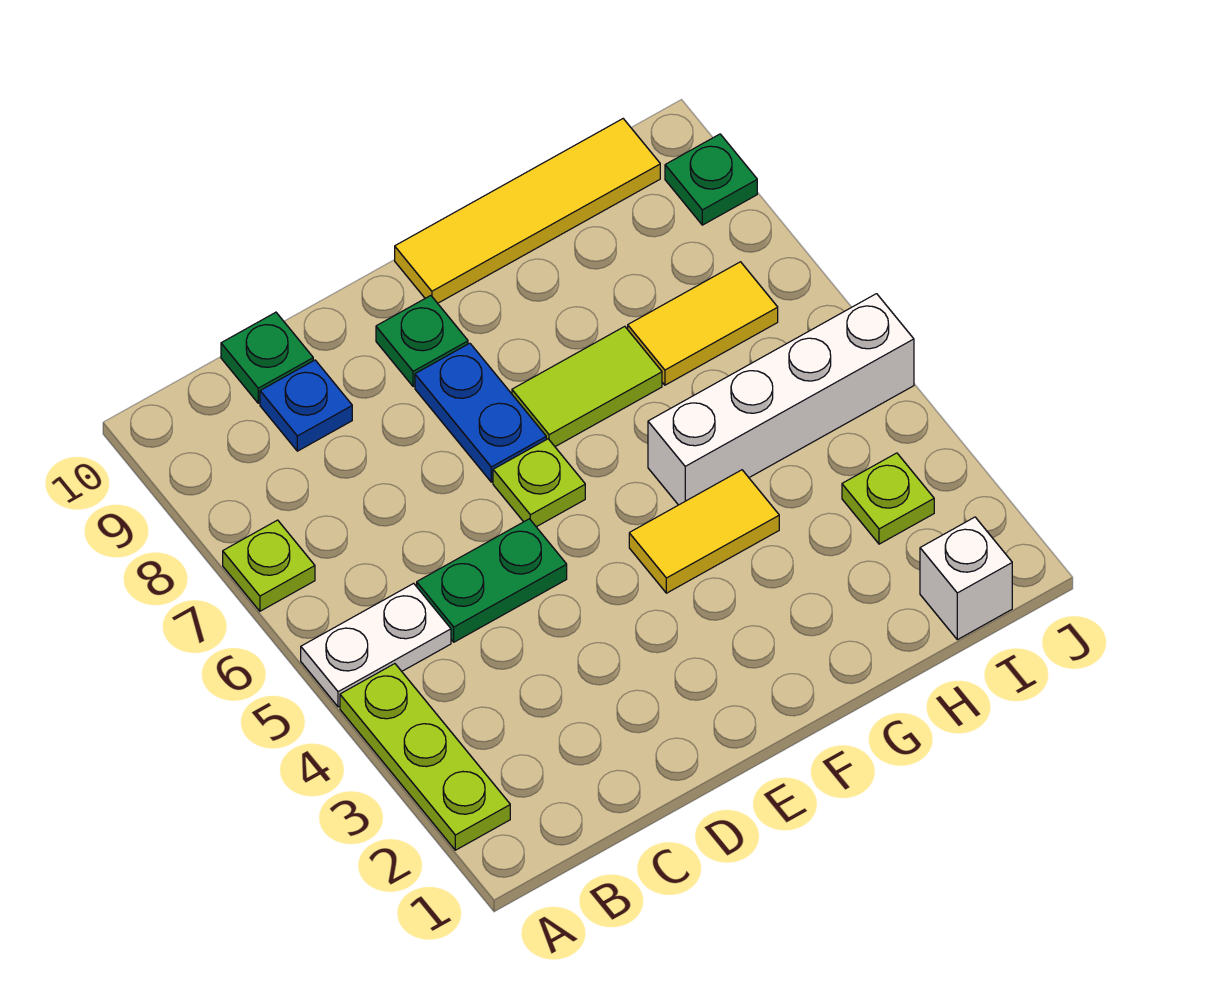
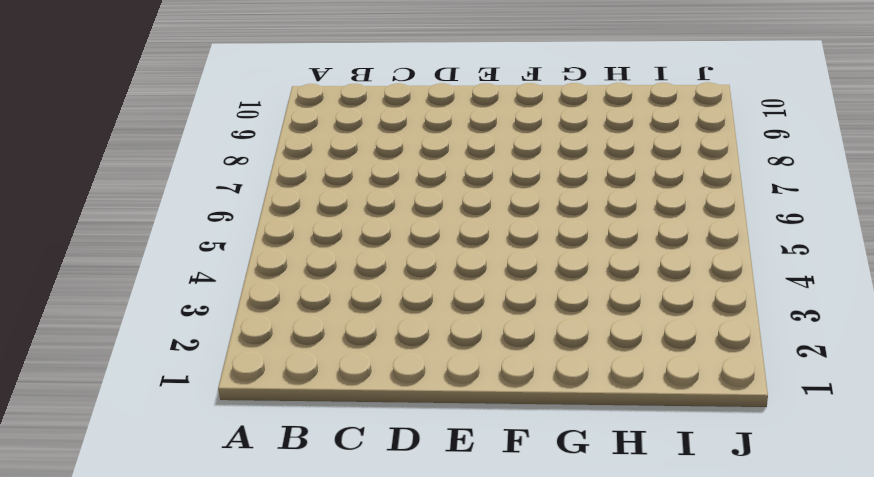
none -> lime 1x3 plate [340,664,510,850]
none -> white 1x2 plate [301,583,451,707]
none -> lime 1x1 plate [223,520,315,611]

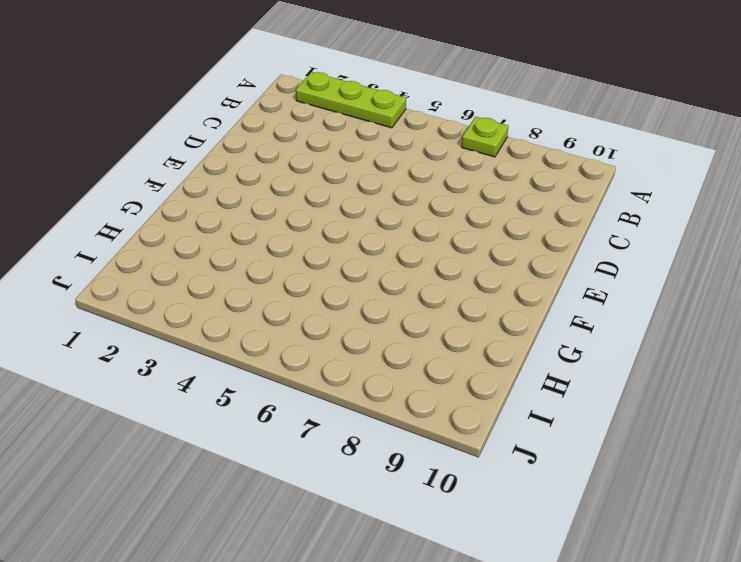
none -> white 1x2 plate [301,583,451,707]
none -> green 1x2 plate [417,519,567,642]
none -> blue 1x1 plate [260,360,352,451]

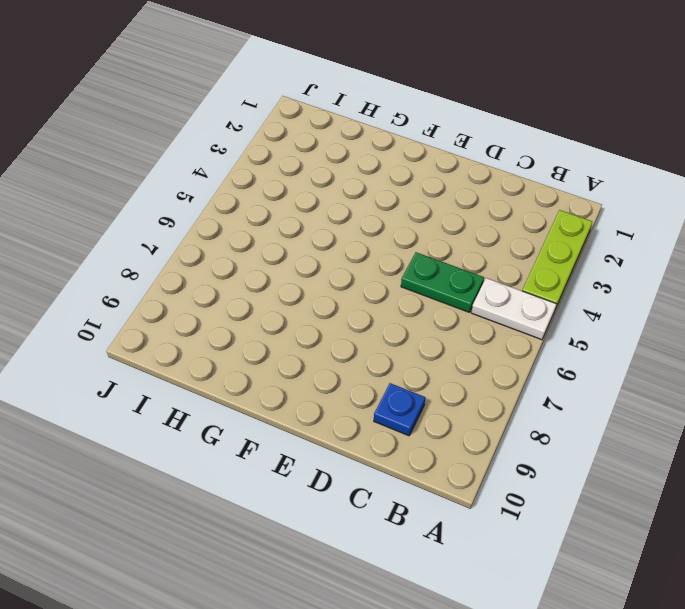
none -> lime 1x1 plate [223,520,315,611]
none -> green 1x1 plate [221,312,313,403]
none -> lime 1x1 plate [493,439,585,527]

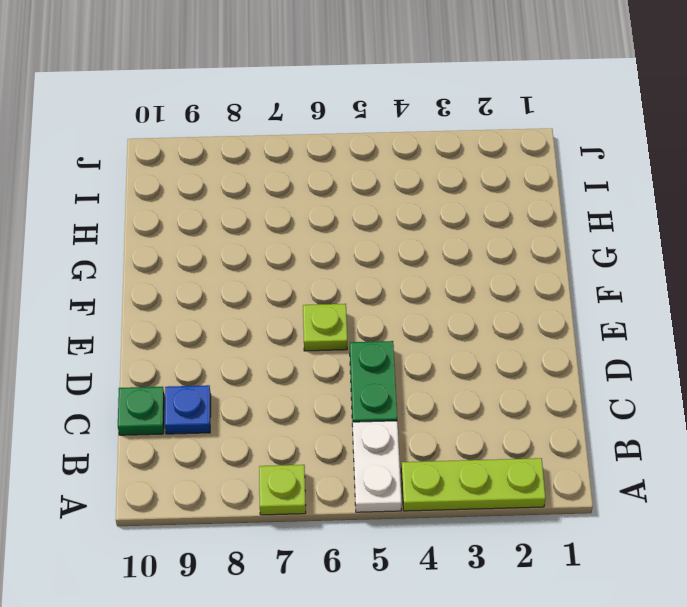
none -> blue 1x2 plate [415,343,546,482]
none -> green 1x1 plate [376,296,468,387]
none -> yellow 1x2 tile [629,470,779,593]

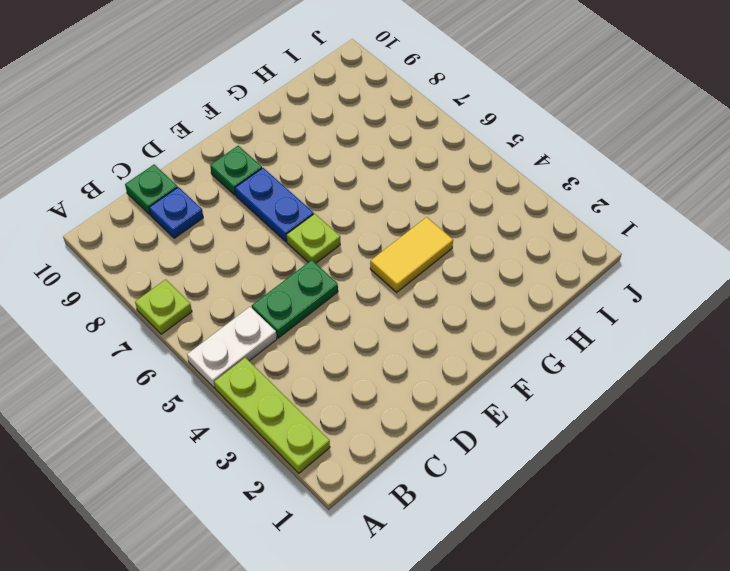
none -> lime 1x2 tile [512,326,662,447]
none -> yellow 1x4 tile [395,119,660,303]
none -> white 1x4 brick [648,294,914,505]

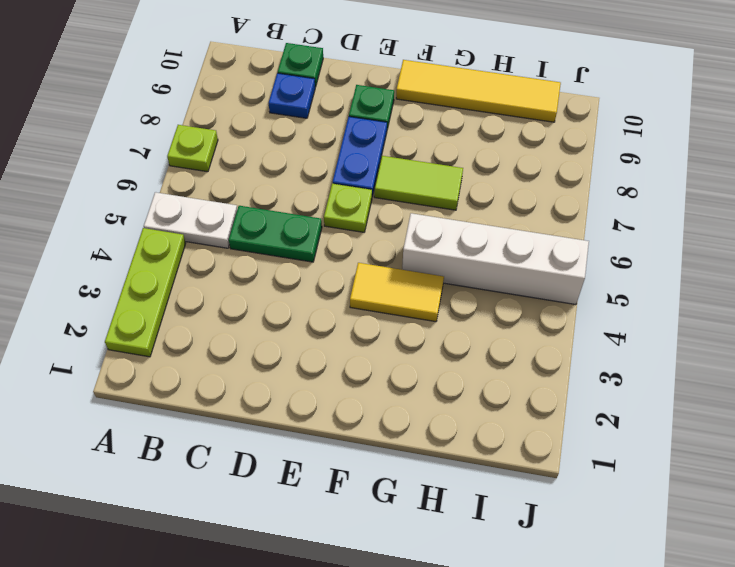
none -> yellow 1x2 tile [628,262,778,385]
none -> white 1x1 brick [920,517,1012,640]
none -> lime 1x1 plate [842,453,934,544]

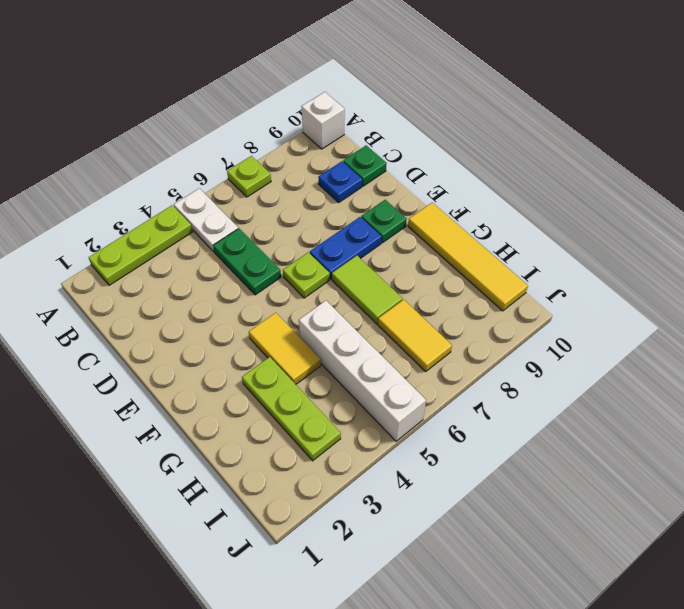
white 1x1 brick [301,92,345,149] -> white 1x1 brick moved to [920,517,1012,640]
lime 1x3 plate [242,357,341,461] -> lime 1x1 plate [842,453,934,544]
none -> green 1x1 plate [665,134,757,225]

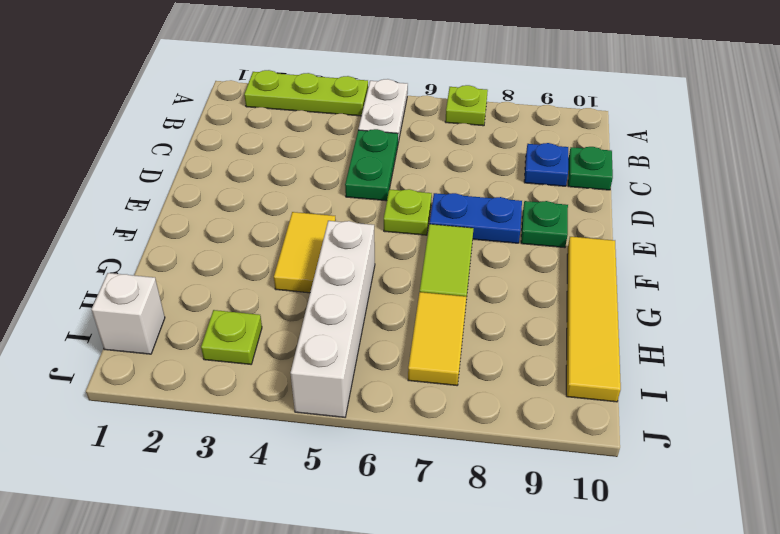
none -> green 1x1 plate [665,134,757,225]

